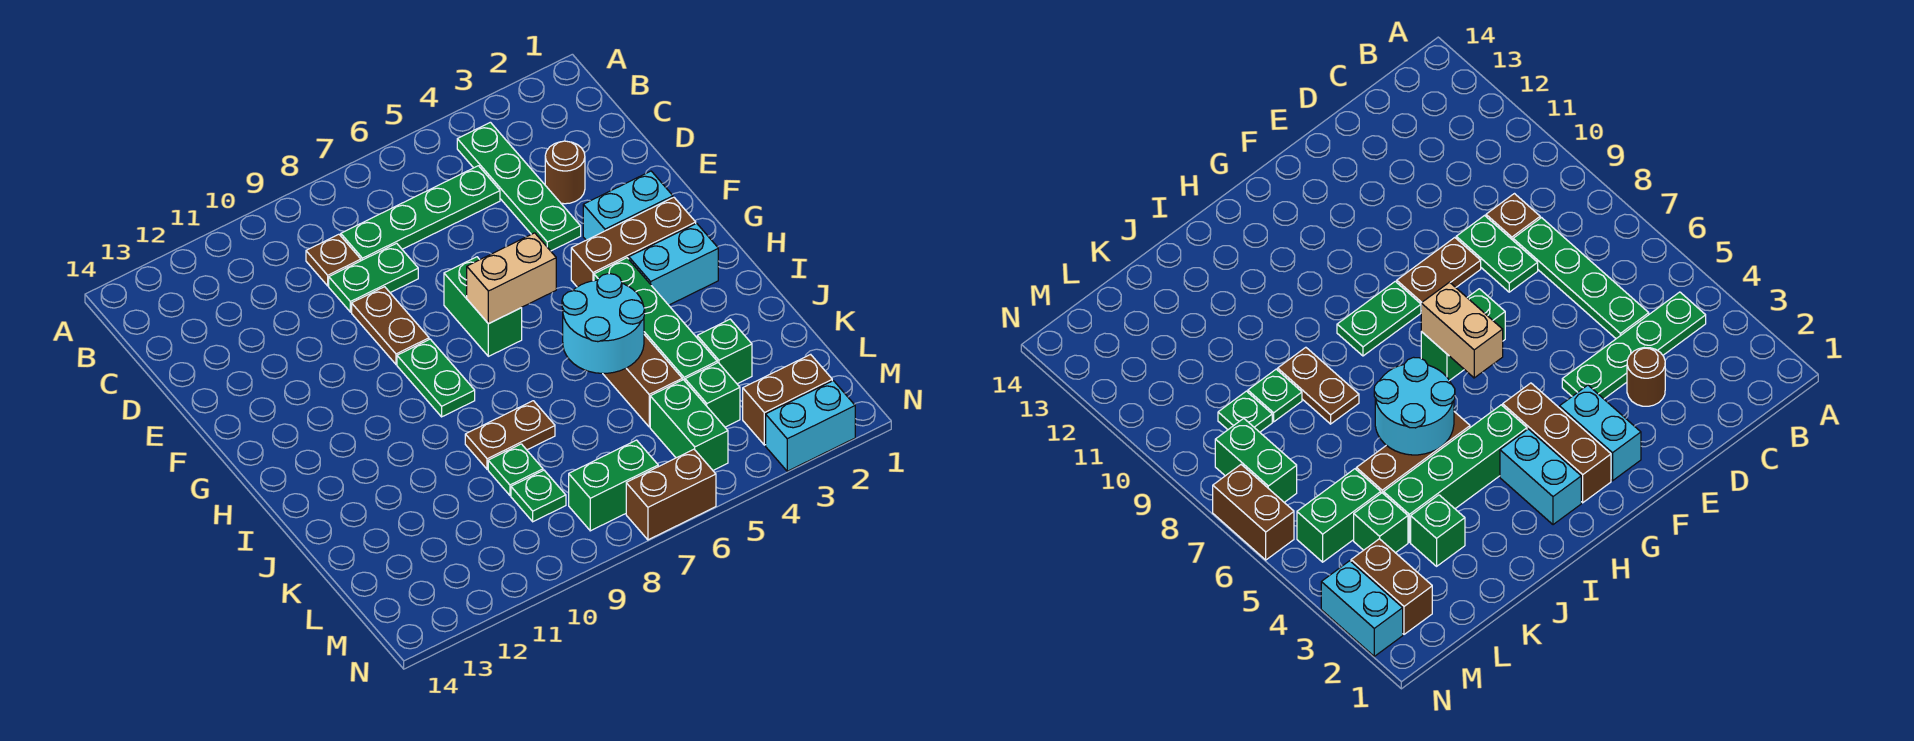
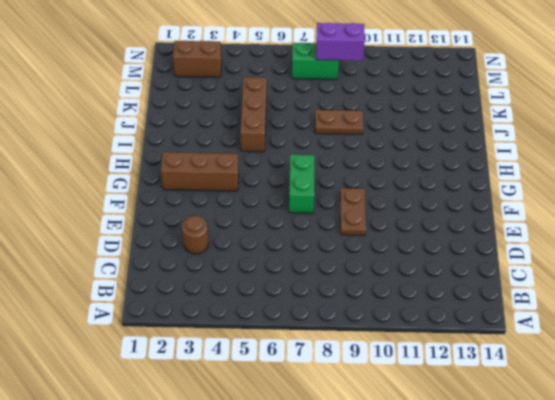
purple 1x2 brick [316,23,365,61] -> none
none -> green 1x4 plate [457,122,581,251]
none -> green 1x4 plate [341,166,500,261]
none -> brown 1x1 plate [306,234,361,286]

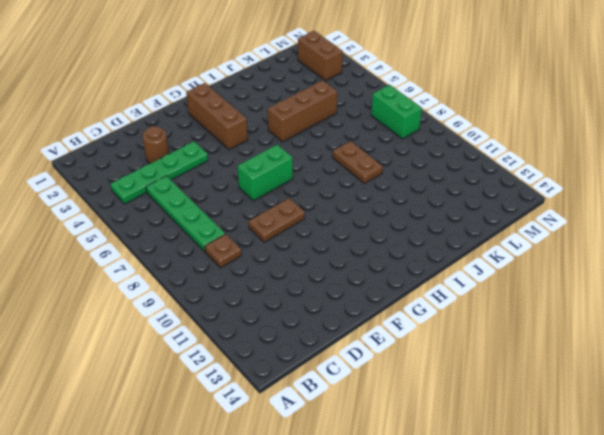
none -> green 1x2 plate [329,243,418,312]
none -> cyan 1x2 brick [583,171,673,240]
none -> green 1x2 plate [397,339,475,417]

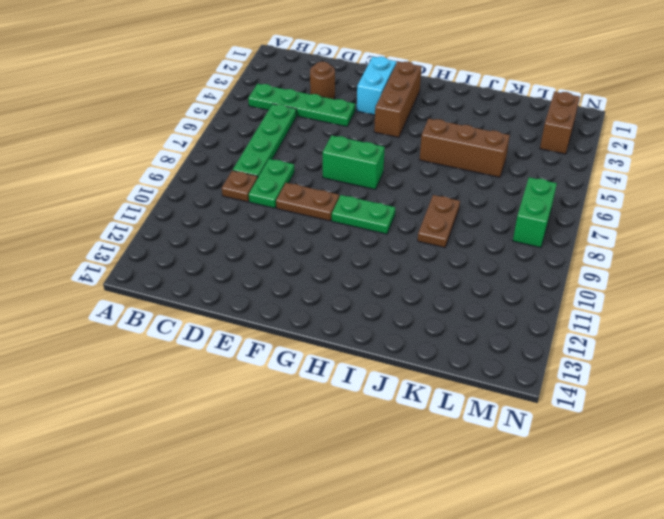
none -> cyan 1x2 brick [629,223,718,305]
none -> green 1x4 brick [594,258,717,381]
none -> green 1x1 brick [697,319,752,384]

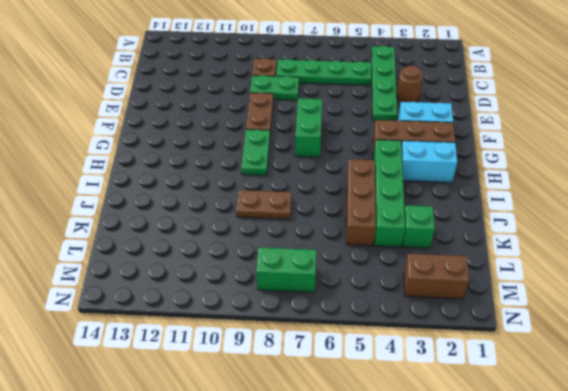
none -> green 1x1 plate [488,444,543,495]
none -> green 1x1 brick [685,363,740,427]
none -> green 1x2 brick [650,380,728,470]

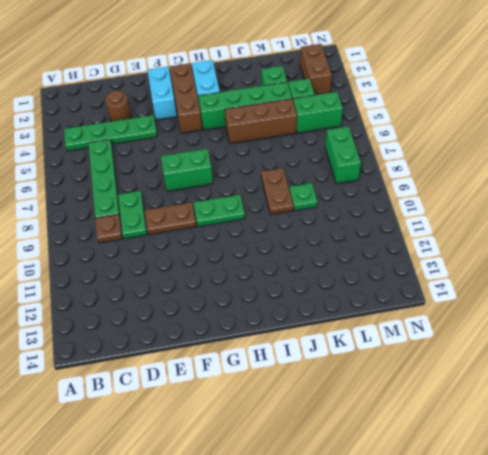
none -> green 1x1 plate [511,470,566,522]
none -> cyan 1x2 brick [766,381,855,471]
none -> brown 1x2 brick [626,449,716,540]

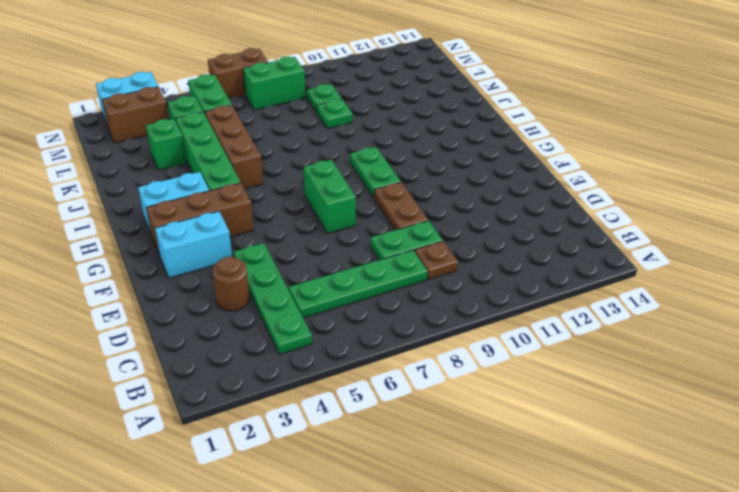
none -> brown 1x2 plate [465,401,555,469]
none -> tan 1x2 brick [467,233,556,324]
none -> cyan 2x2 round brick [562,274,645,373]

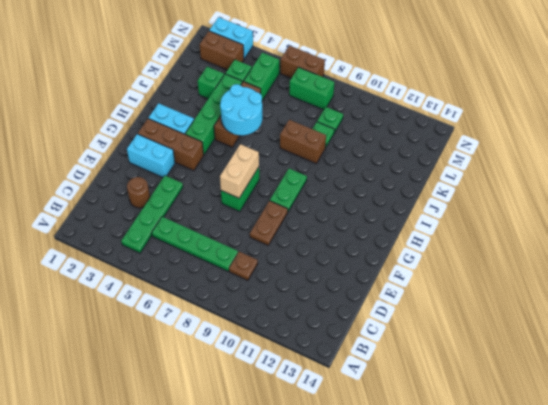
tan 1x2 brick [220,144,259,198] -> tan 1x2 brick turned to [467,233,556,324]
brown 1x2 brick [280,120,326,164] -> brown 1x2 plate [465,401,555,469]
none -> green 1x2 plate [329,243,418,312]

